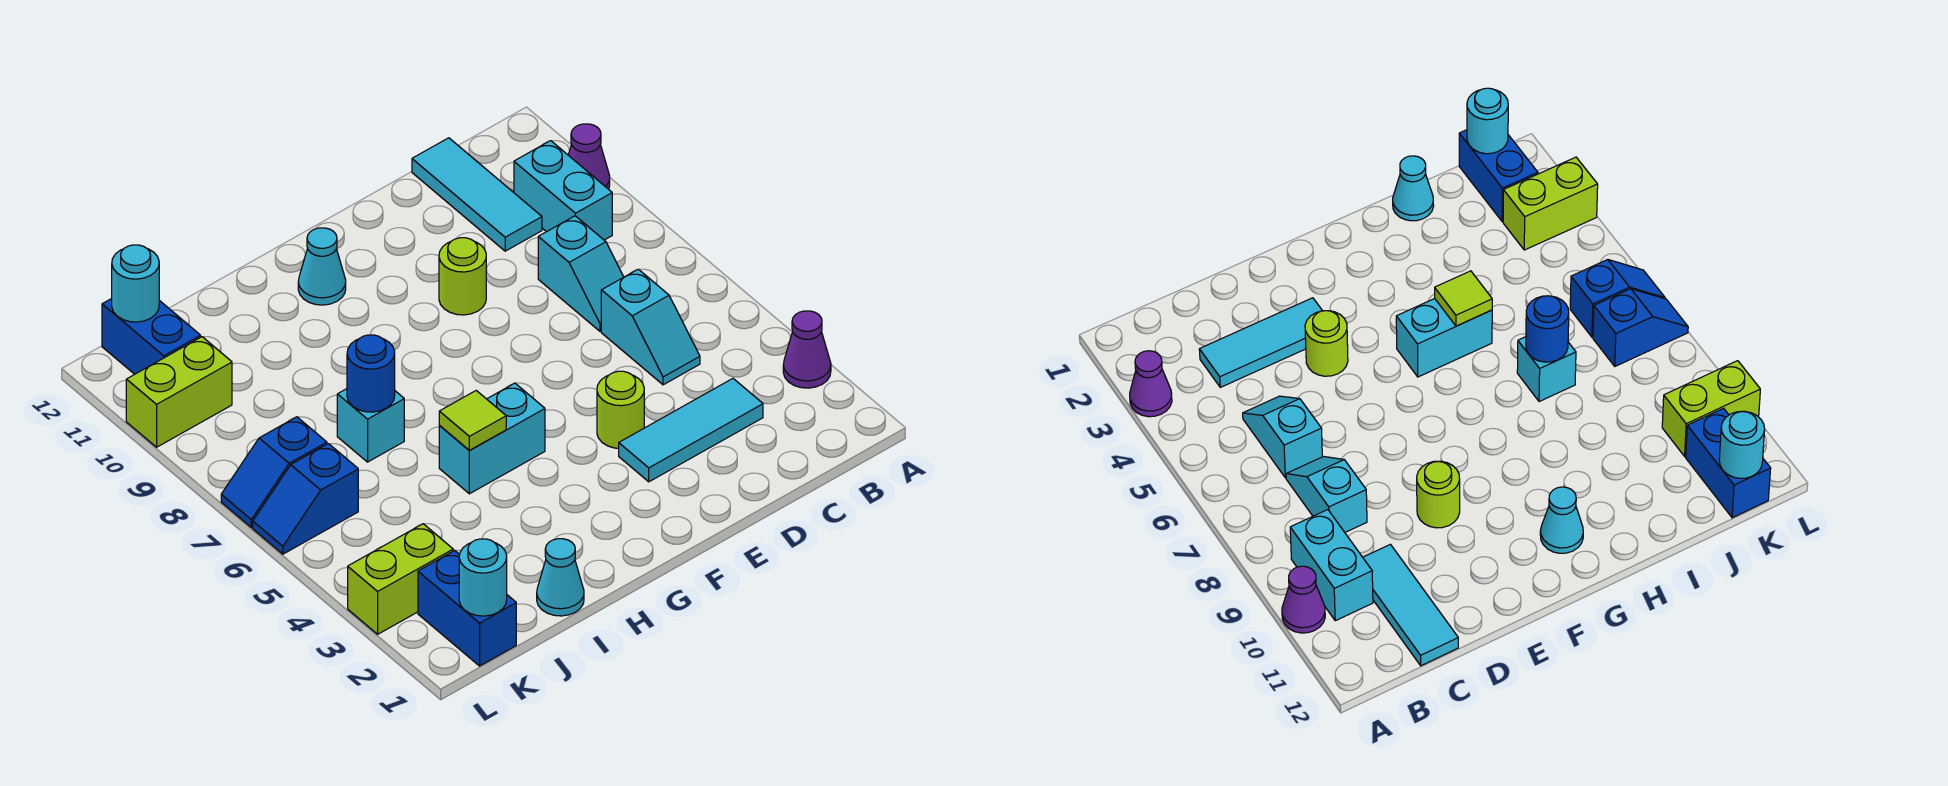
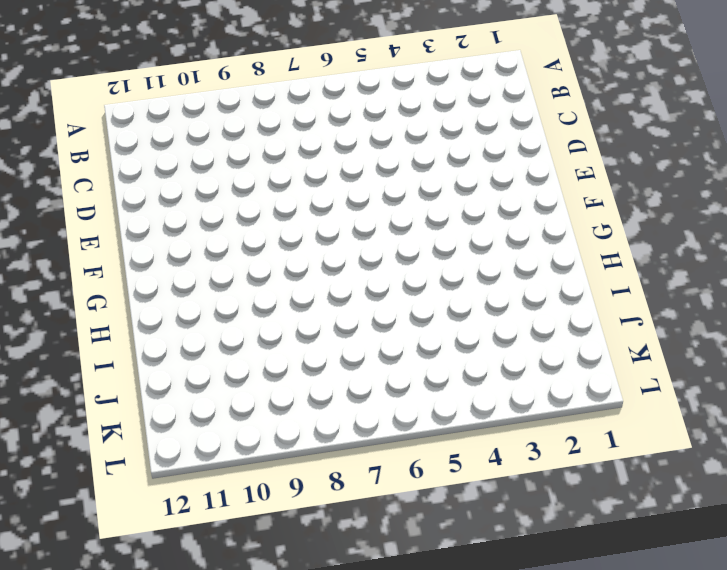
none -> purple 1x1 cone [783,311,831,388]
none -> purple 1x1 cone [568,124,610,189]
none -> cyan 1x2 brick [514,141,612,240]

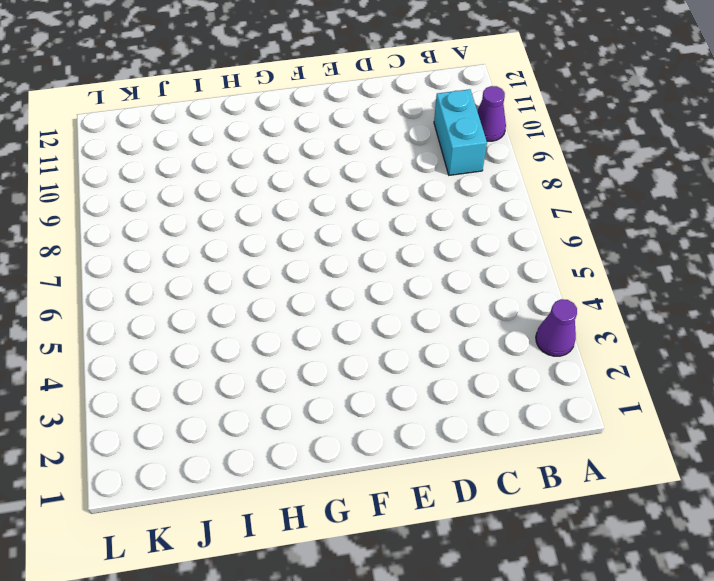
none -> cyan 1x3 tile [619,379,763,482]
none -> cyan 1x2 slope [601,269,700,385]
none -> cyan 1x2 slope [538,216,624,331]

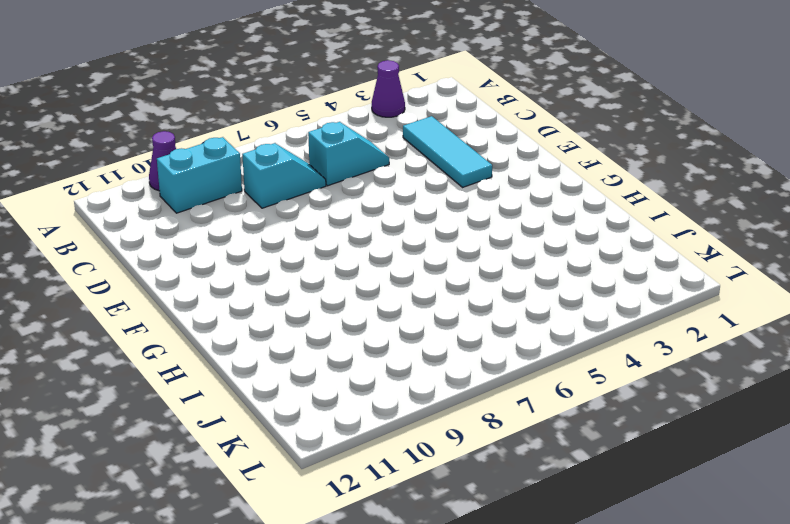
none -> cyan 1x3 tile [412,138,542,251]
none -> lime 1x1 round brick [597,371,644,448]
none -> lime 1x1 round brick [439,238,486,315]

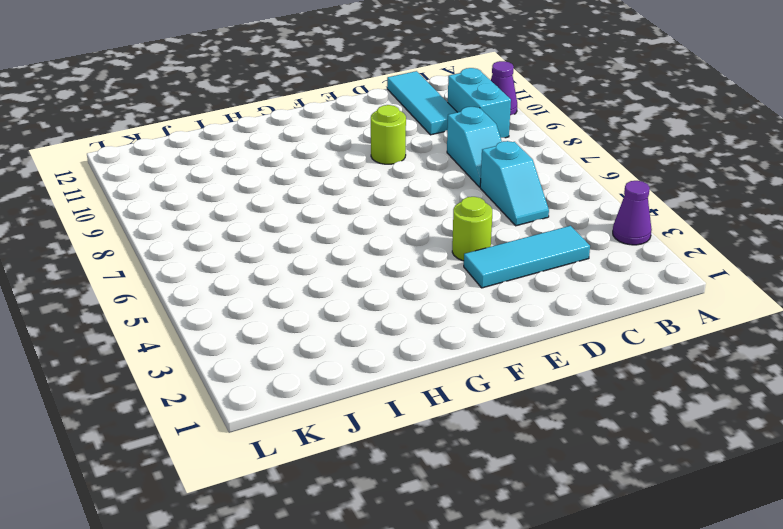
none -> cyan 1x2 brick [439,383,545,494]
none -> cyan 1x1 cone [298,228,346,305]
none -> cyan 1x1 cone [537,539,584,616]

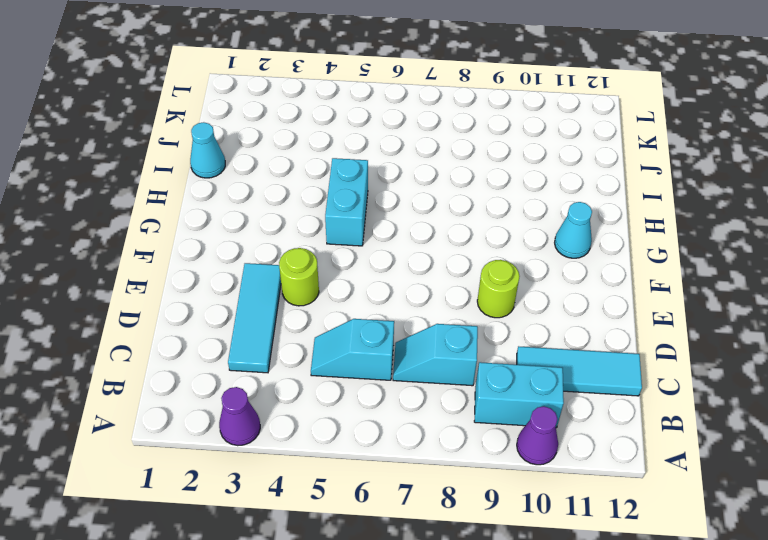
none -> cyan 1x1 brick [337,389,404,462]
none -> blue 1x2 brick [418,550,516,666]
none -> lime 1x2 brick [348,524,453,634]

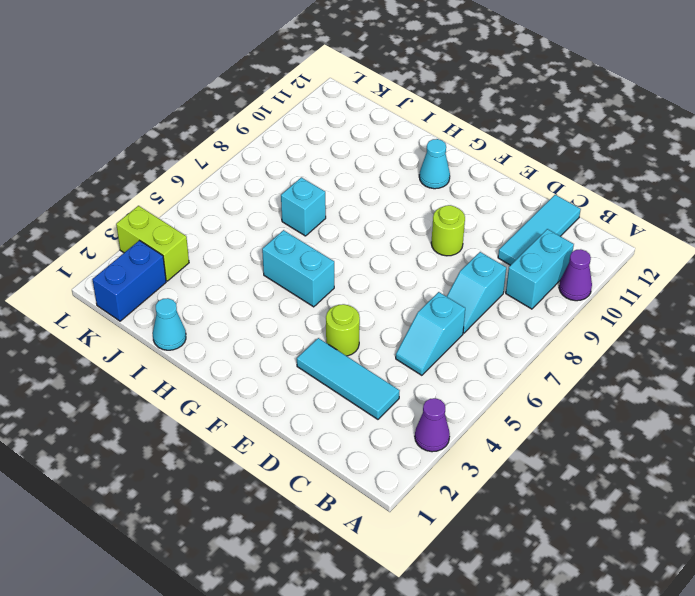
none -> blue 1x2 slope [253,444,358,554]
none -> blue 1x2 slope [221,417,327,527]
none -> lime 1x2 brick [126,337,232,447]

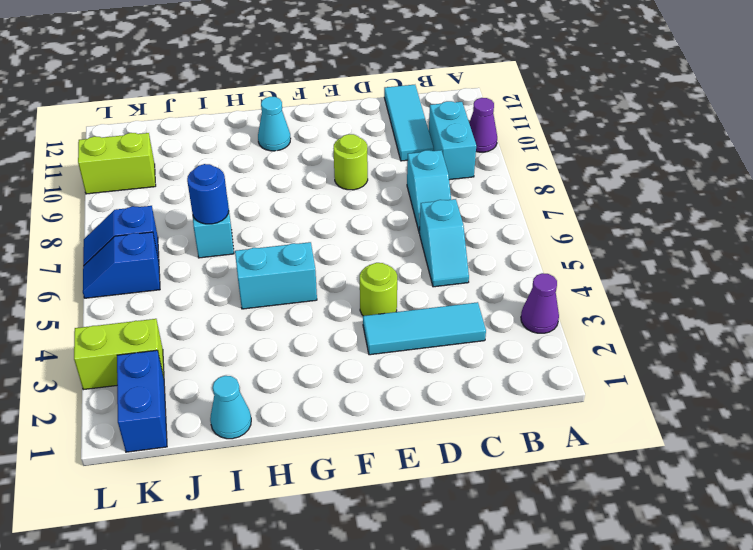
none -> blue 1x2 brick [102,299,201,374]
none -> lime 1x1 tile [439,391,506,450]
none -> cyan 1x1 round brick [459,539,507,616]

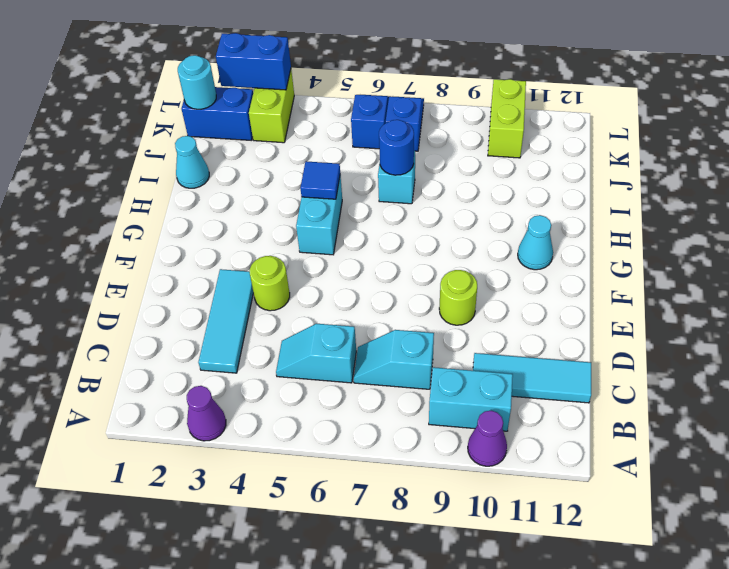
blue 1x1 tile [300,161,340,199] -> lime 1x1 tile [439,391,506,450]
blue 1x2 brick [216,33,291,90] -> blue 1x2 brick moved to [102,299,201,374]
none -> cyan 1x1 round brick [112,245,159,322]

